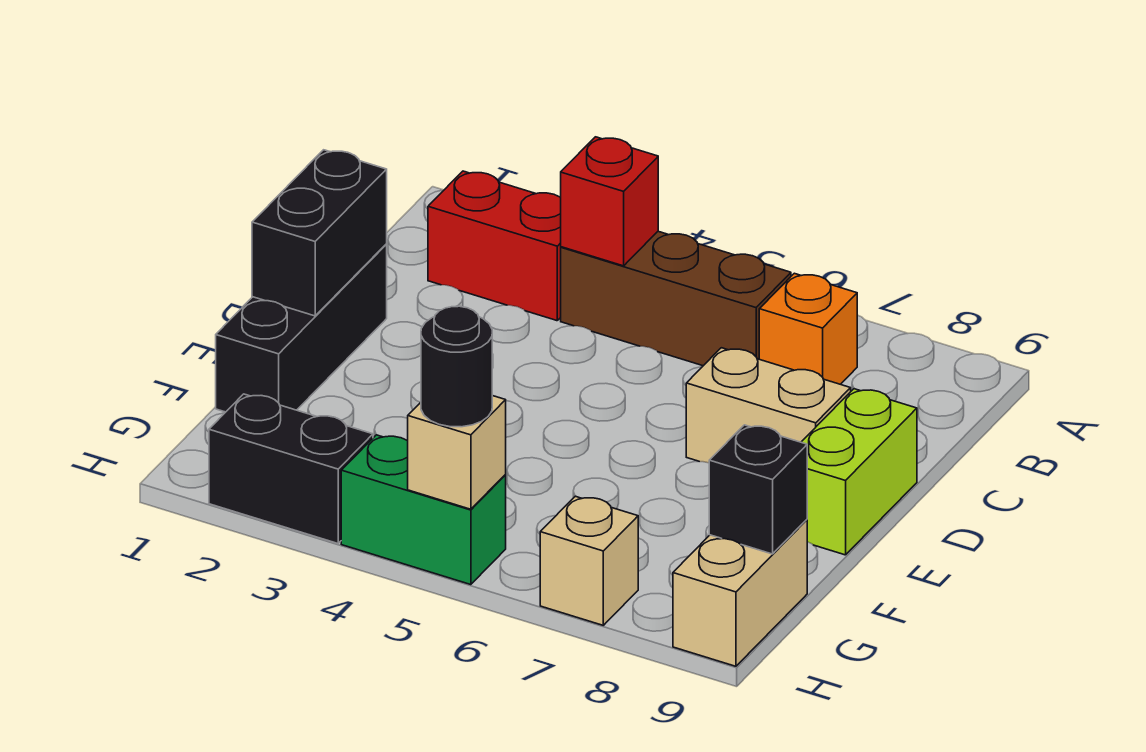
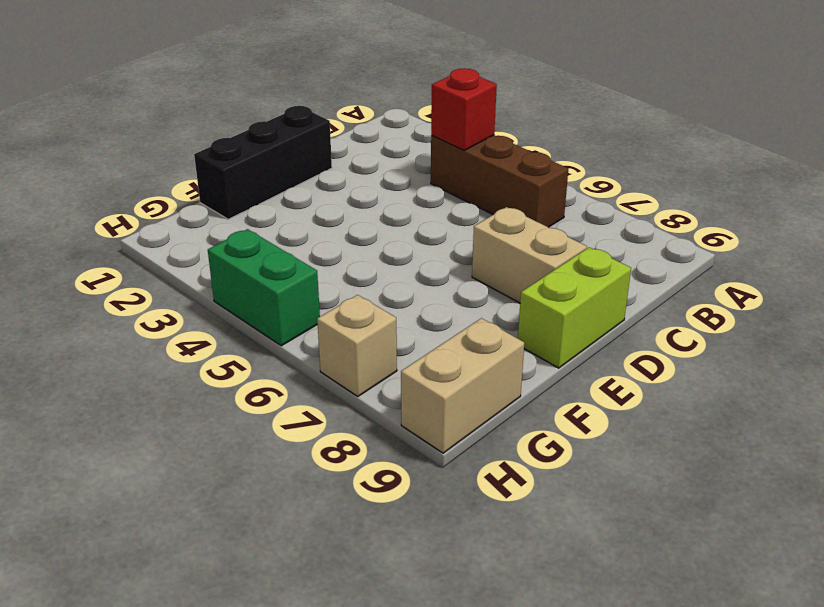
none -> red 1x2 brick [428,171,561,321]
none -> orange 1x1 brick [759,273,857,384]
none -> black 1x2 brick [209,394,373,543]

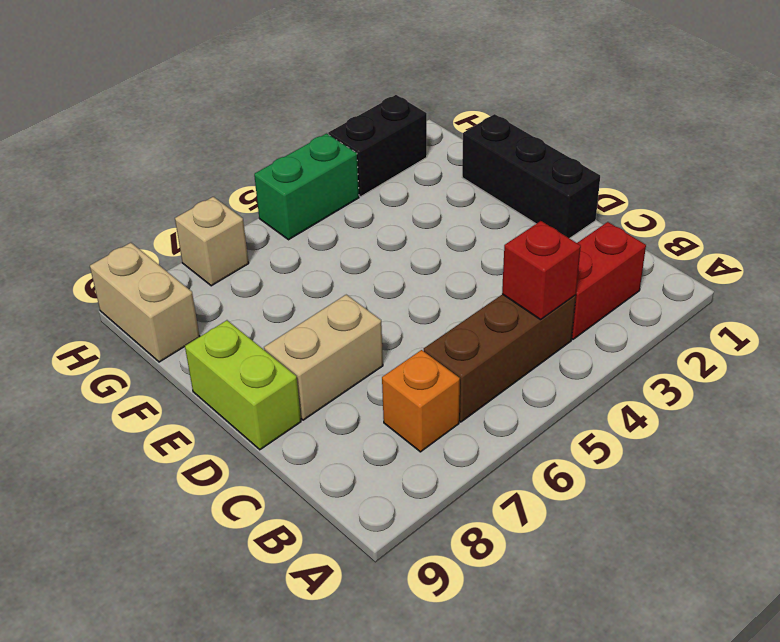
none -> black 1x2 brick [252,150,387,316]
none -> black 1x1 brick [709,425,807,554]
none -> tan 1x1 brick [408,396,506,509]

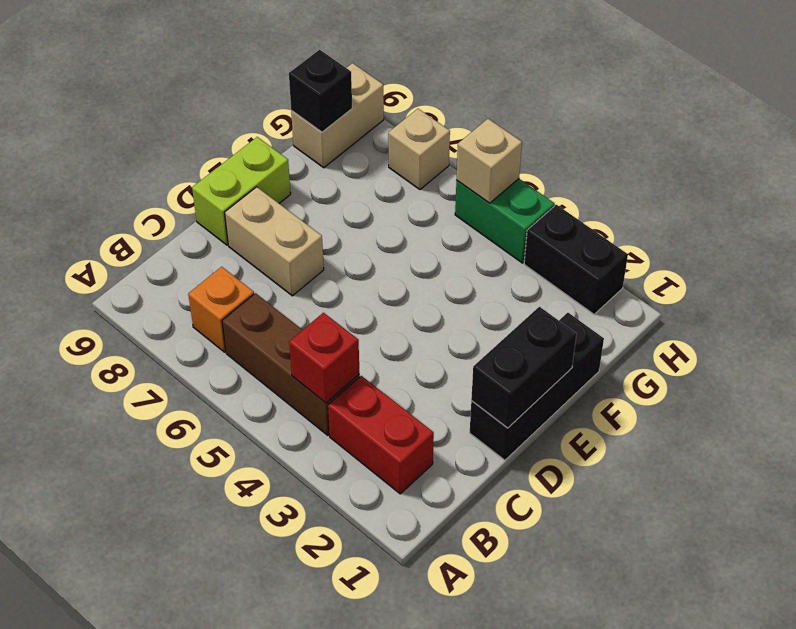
none -> black 1x1 round brick [421,306,492,427]

